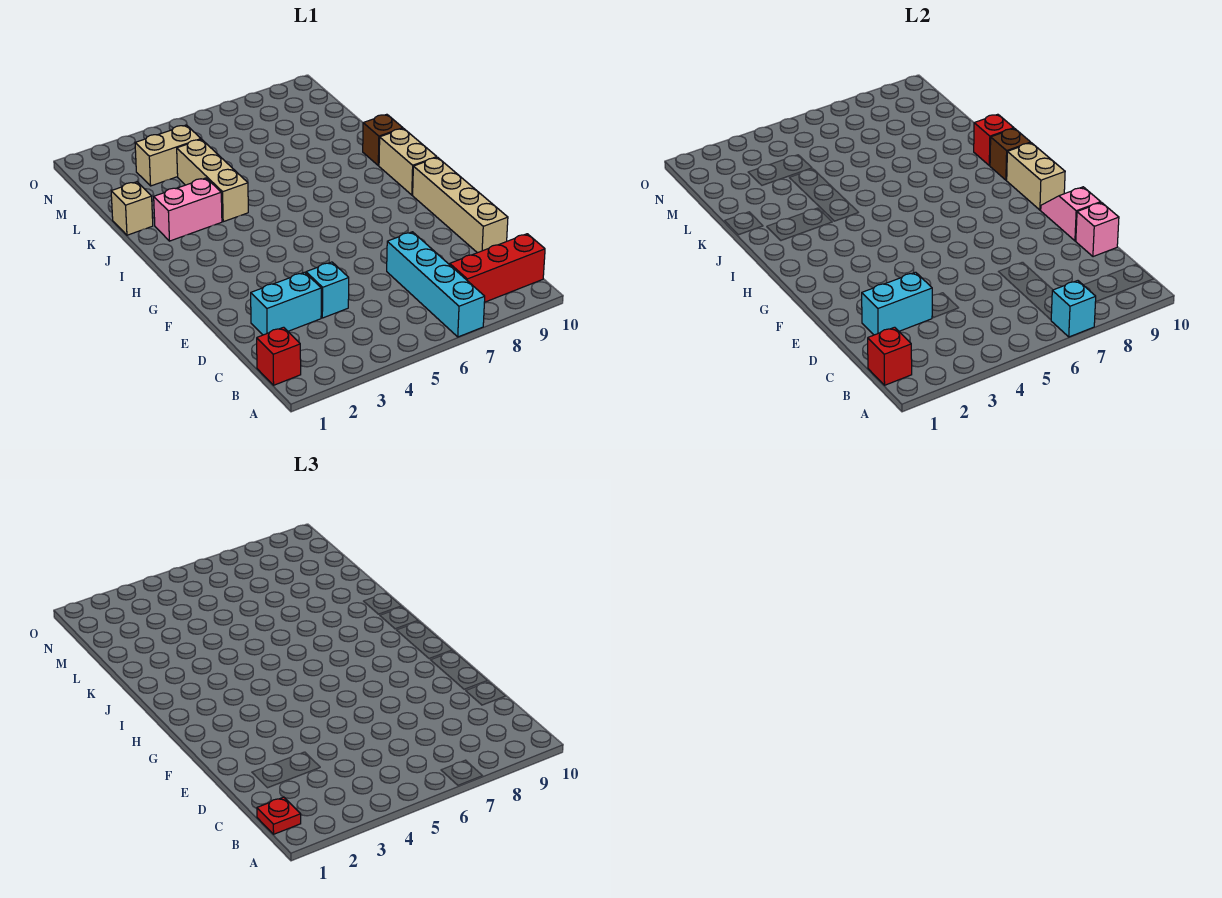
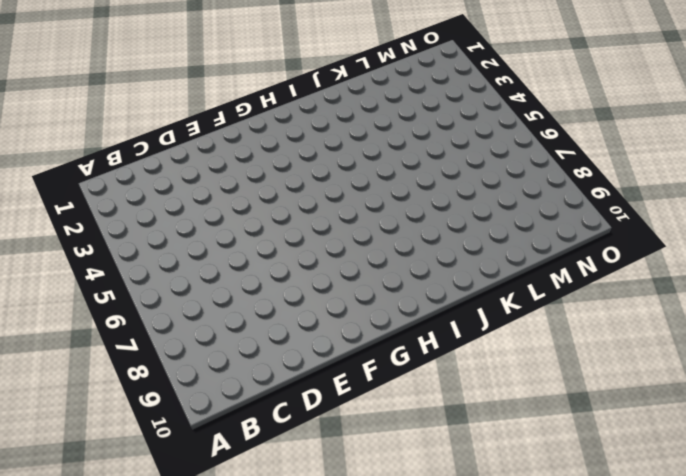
none -> cyan 1x4 brick [387,232,485,337]
none -> red 1x1 brick [257,327,301,385]
none -> red 1x3 brick [450,234,545,302]

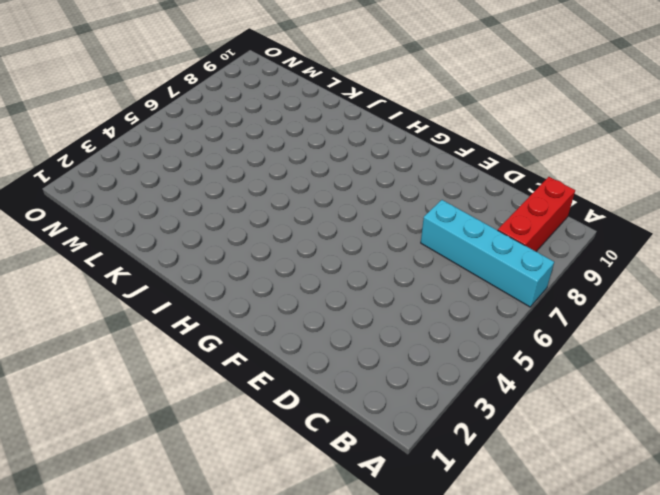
none -> red 1x1 brick [257,327,301,385]
none -> cyan 1x2 brick [251,272,321,335]
none -> cyan 1x1 brick [306,262,349,318]

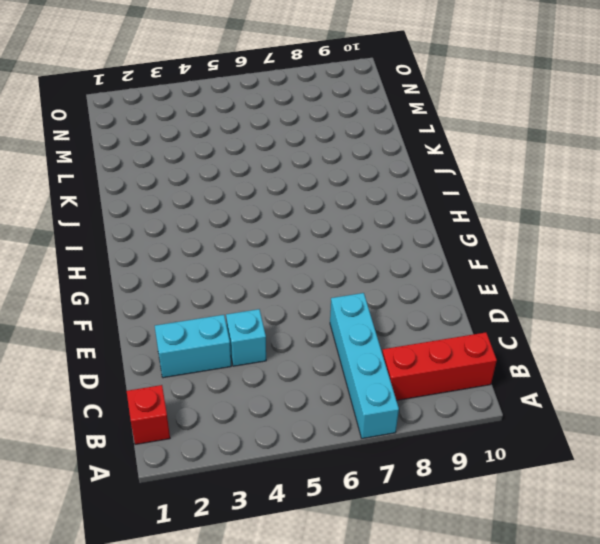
none -> tan 1x4 brick [413,157,508,253]
none -> tan 1x2 brick [379,129,437,195]
none -> pink 1x2 brick [154,178,222,241]

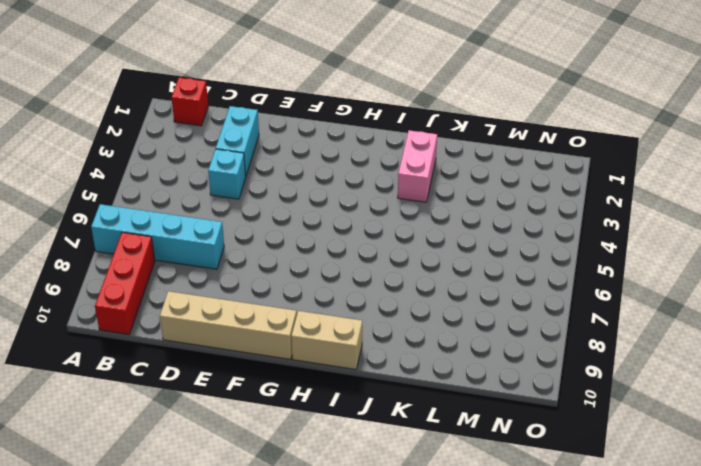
none -> tan 1x3 brick [177,139,248,222]
none -> brown 1x1 brick [363,114,403,166]
none -> tan 1x1 brick [111,182,153,235]

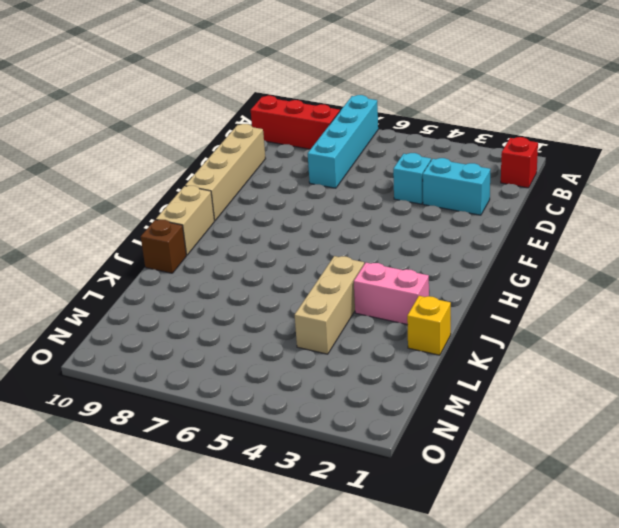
yellow 1x1 brick [407,296,451,355] -> tan 1x1 brick [111,182,153,235]
none -> tan 1x2 brick [135,125,201,186]
none -> cyan 1x1 brick [1051,281,1096,337]
none -> red 1x1 brick [868,327,912,385]

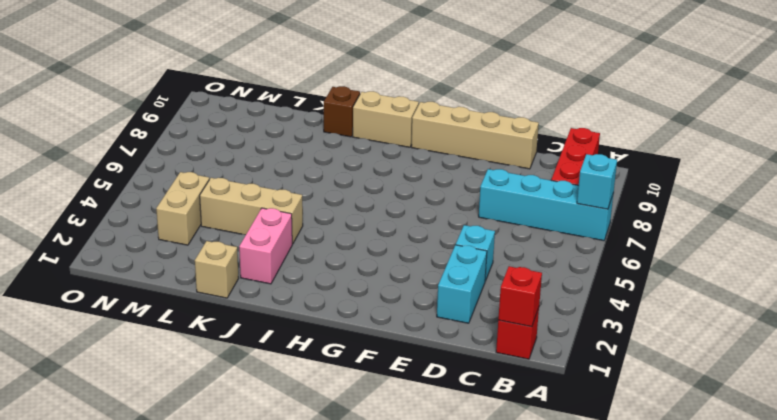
none -> cyan 1x2 brick [862,272,932,335]
none -> pink 1x1 brick [1076,203,1119,257]
none -> pink 1x2 slope [1041,187,1101,241]

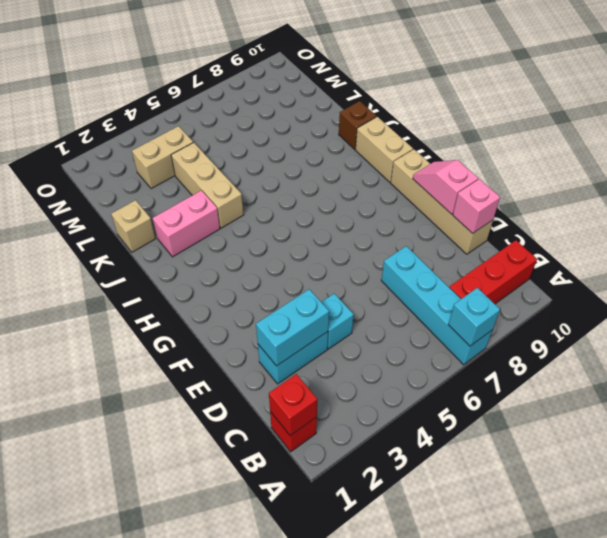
none -> tan 1x2 brick [1007,143,1065,210]
none -> brown 1x1 brick [990,129,1031,180]
none -> red 1x1 brick [974,114,1014,166]

